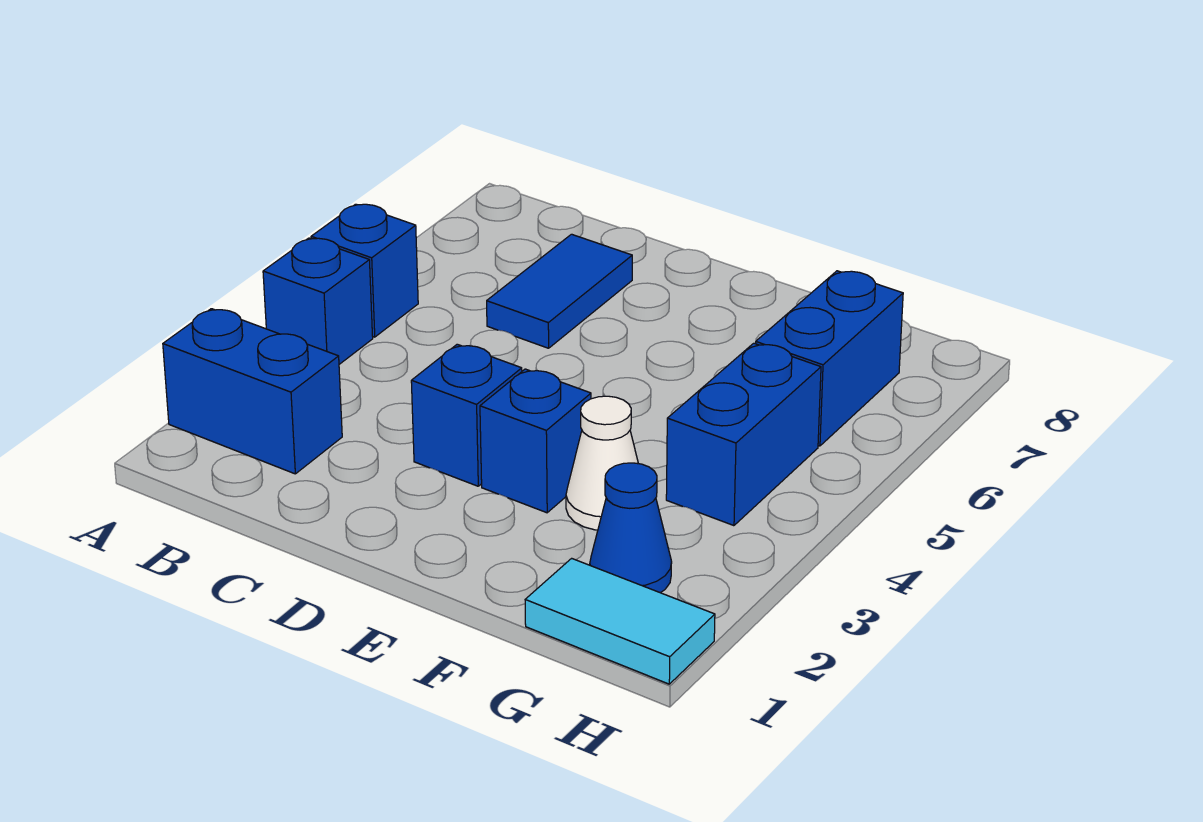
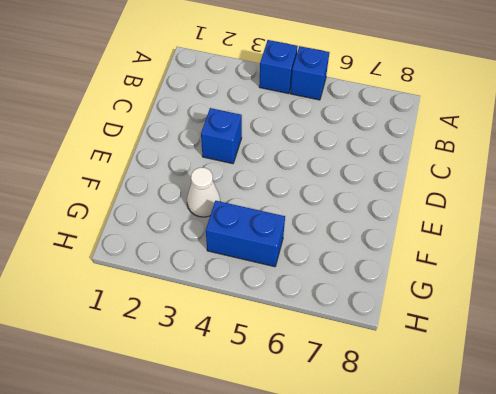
none -> blue 1x2 brick [163,309,342,474]
none -> blue 1x2 tile [487,234,632,348]

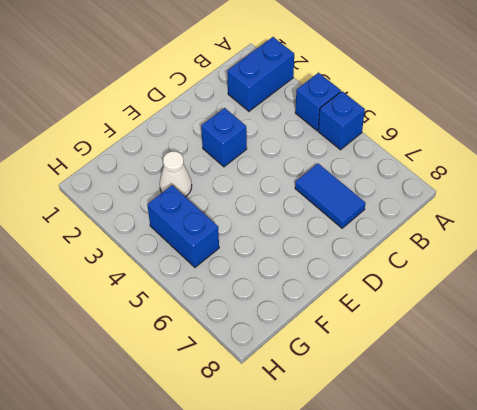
none -> blue 1x1 brick [480,369,591,513]
none -> cyan 1x2 tile [525,558,715,684]

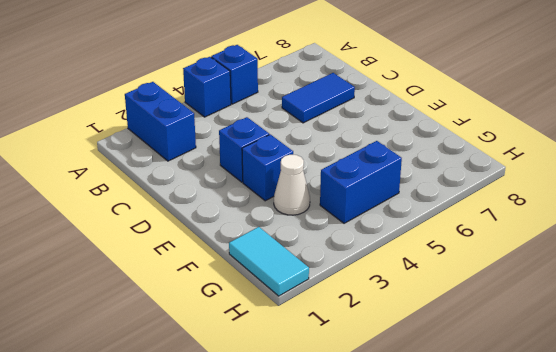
none -> blue 1x1 cone [590,463,672,593]
none -> blue 1x2 brick [756,271,903,446]

